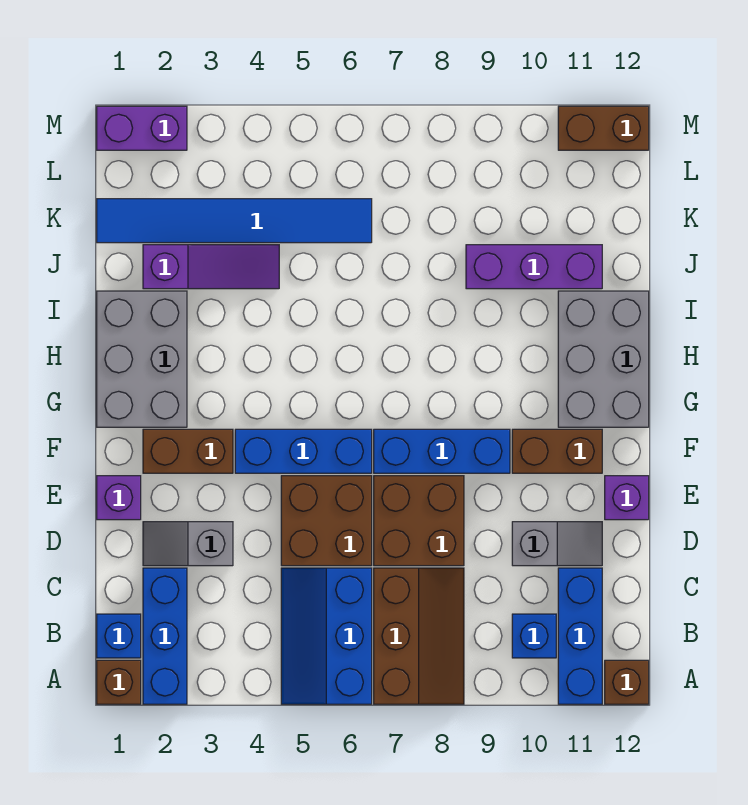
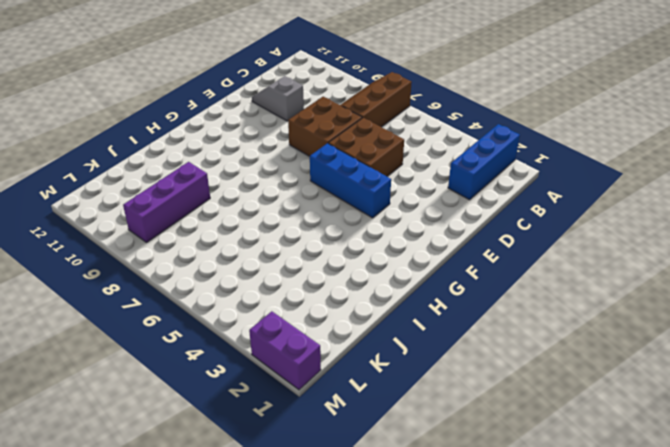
purple 1x3 brick [123,162,210,242] -> purple 1x3 brick turned to [466,245,602,289]
none -> brown 1x1 brick [97,660,141,704]
none -> blue 2x3 slope [281,568,372,704]
none -> blue 1x3 brick [558,568,602,704]

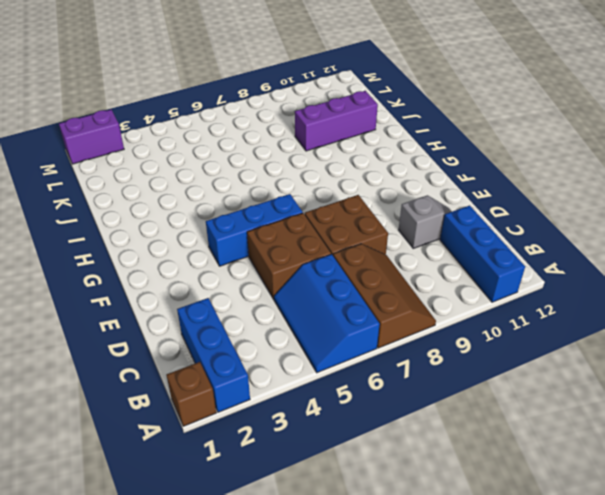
none -> brown 1x1 brick [605,660,649,704]
none -> blue 1x1 brick [97,614,141,658]
none -> blue 1x1 brick [512,614,556,658]

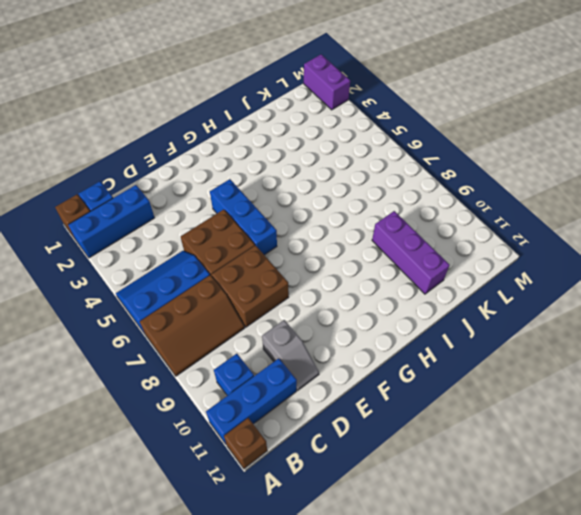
none -> grey 1x2 slope [143,522,233,566]
none -> purple 1x1 brick [97,476,141,520]
none -> purple 1x1 brick [605,476,649,520]

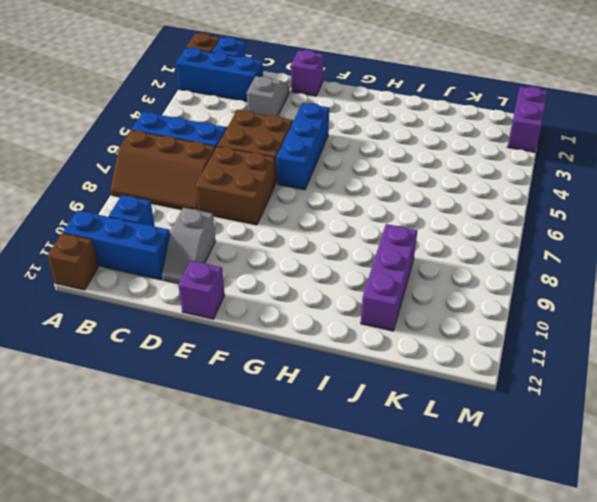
none -> brown 1x2 brick [143,429,233,473]
none -> blue 1x3 brick [374,429,510,473]
none -> brown 1x2 brick [512,429,602,473]

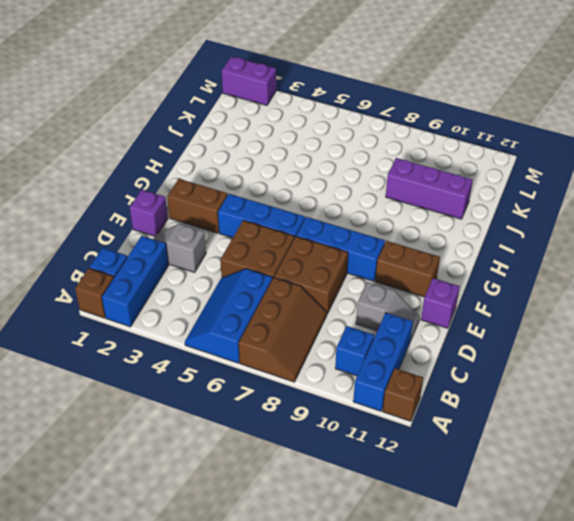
none -> grey 2x3 brick [97,291,187,427]
none -> grey 2x3 brick [558,291,649,427]
none -> purple 1x3 slope [143,245,279,289]

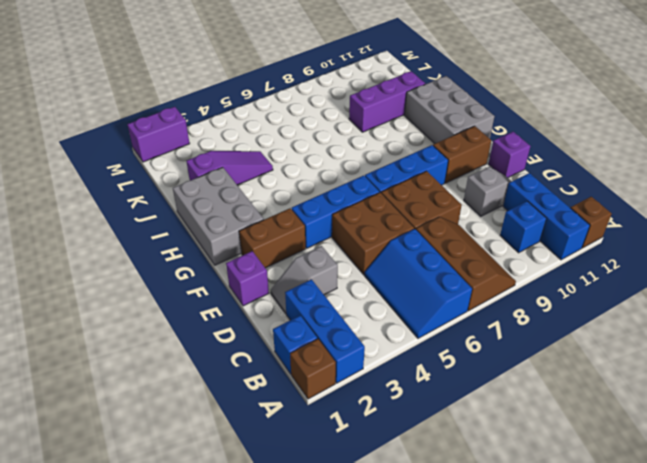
none -> blue 1x6 tile [97,199,372,243]
none -> brown 1x2 brick [558,106,649,150]

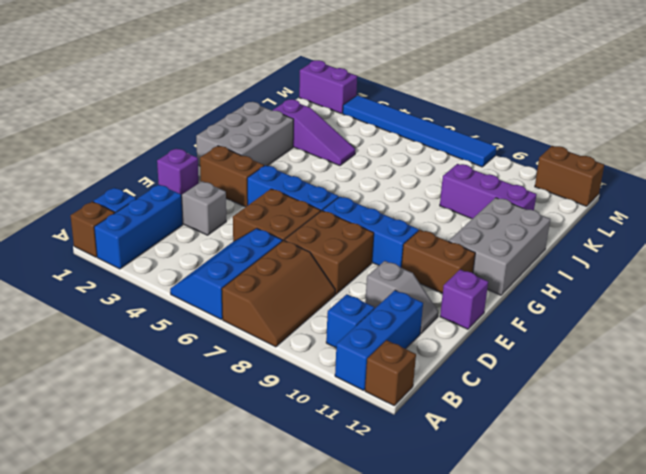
blue 1x6 tile [343,95,497,167] -> blue 1x6 tile moved to [97,199,372,243]

